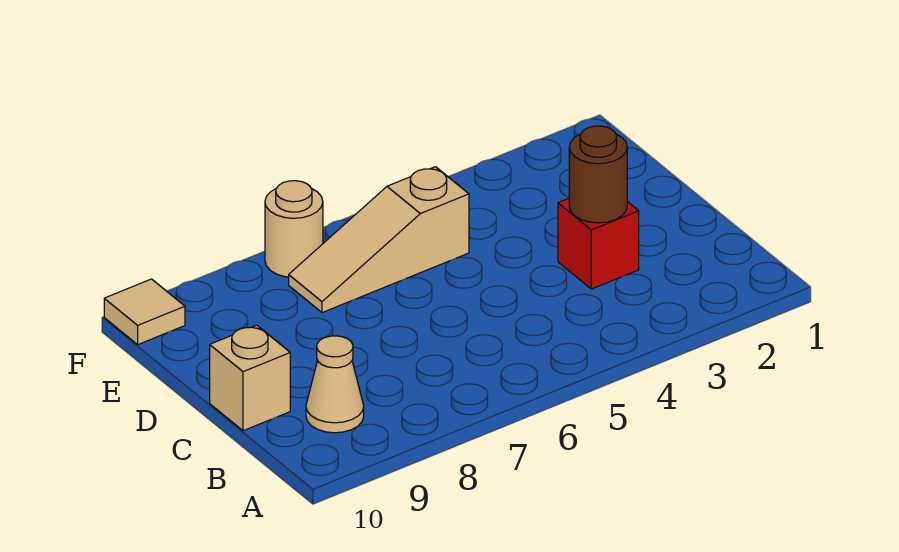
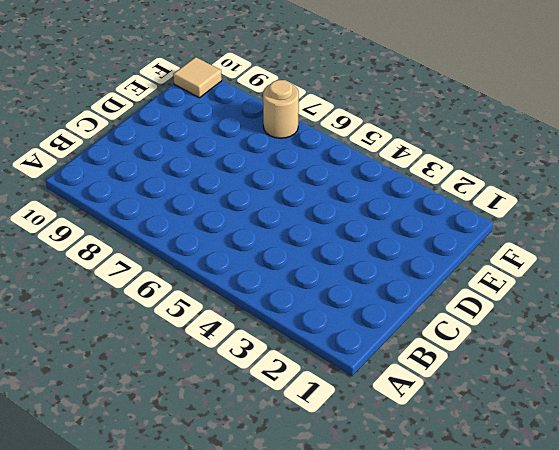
none -> tan 1x1 cone [306,336,364,433]
none -> red 1x1 brick [558,198,639,289]

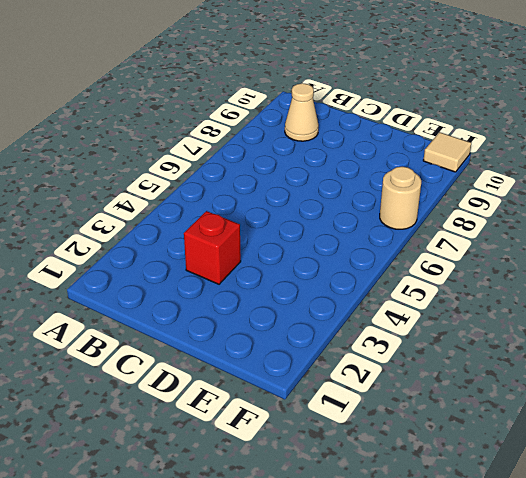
none -> tan 1x1 brick [210,325,290,431]
none -> tan 1x3 slope [289,167,469,313]

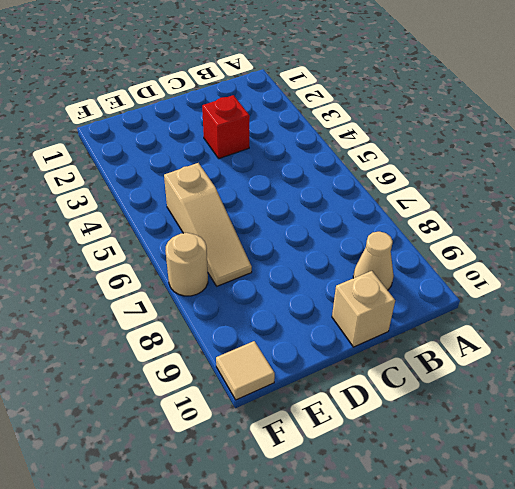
none -> brown 1x1 round brick [569,126,627,223]

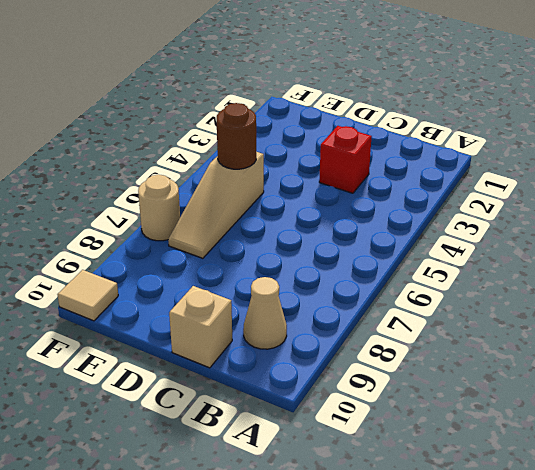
brown 1x1 round brick [217,103,256,169] -> brown 1x1 round brick moved to [569,126,627,223]

